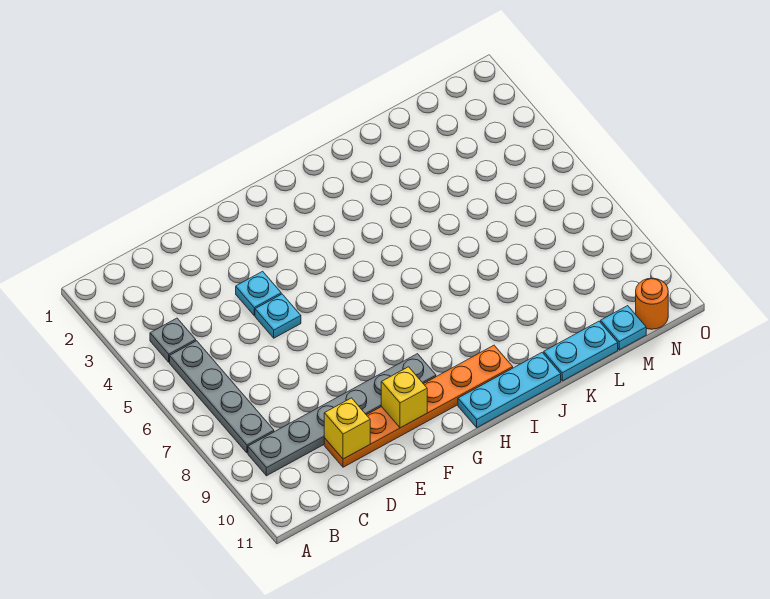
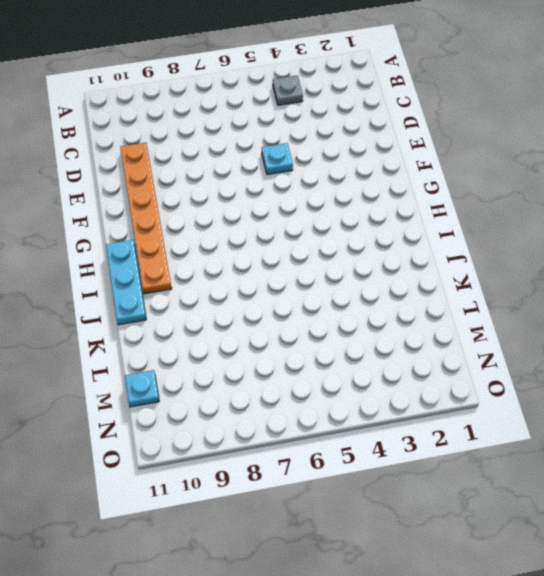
none -> grey 1x4 plate [170,341,274,453]
none -> grey 1x6 plate [248,354,436,476]
none -> cyan 1x1 plate [236,271,281,315]

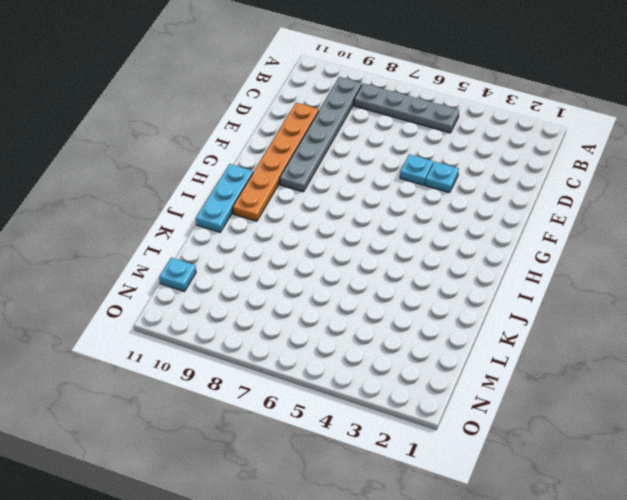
none -> grey 1x1 plate [150,318,196,362]
none -> cyan 1x2 plate [544,321,618,381]
none -> orange 1x1 round brick [636,278,668,329]

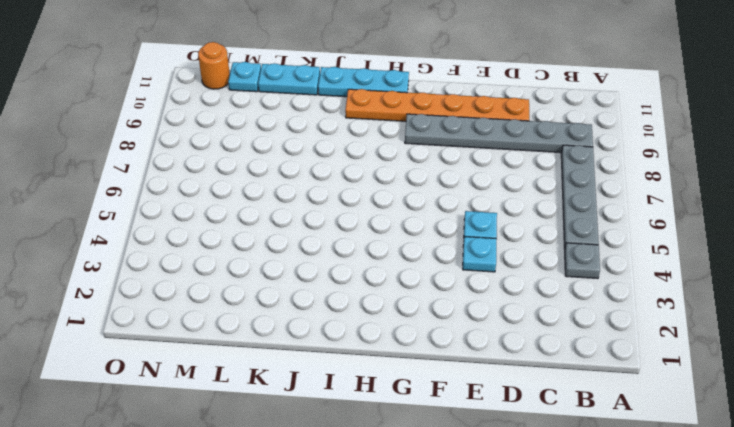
none -> yellow 1x1 brick [324,398,370,459]
none -> yellow 1x1 brick [381,367,427,428]

